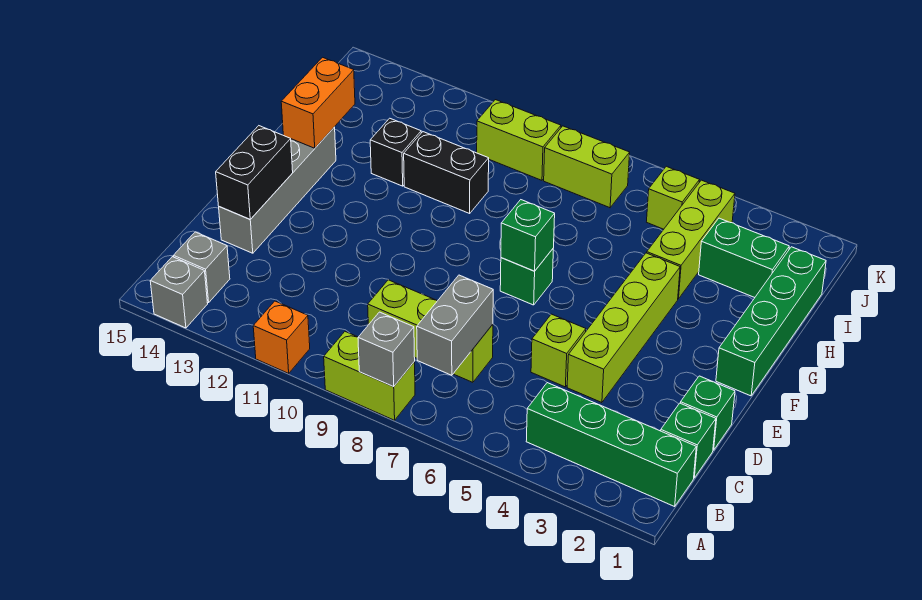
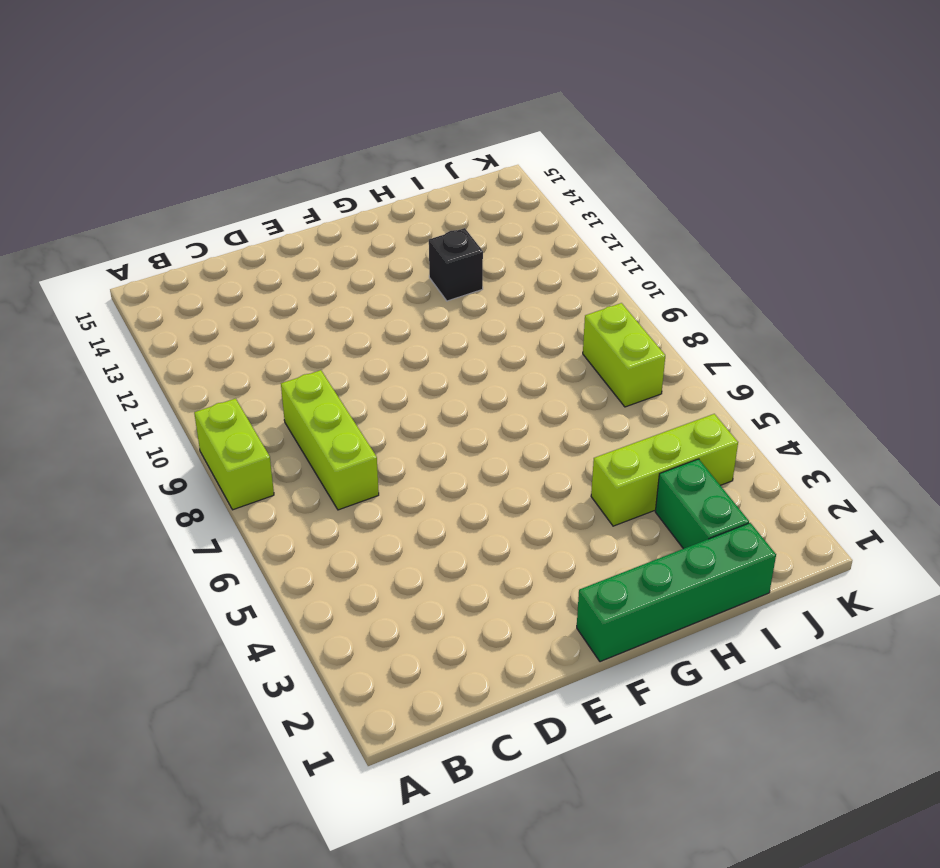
none -> orange 1x1 brick [253,301,310,373]
none -> grey 1x1 brick [150,257,208,328]
none -> green 1x4 brick [526,383,696,506]

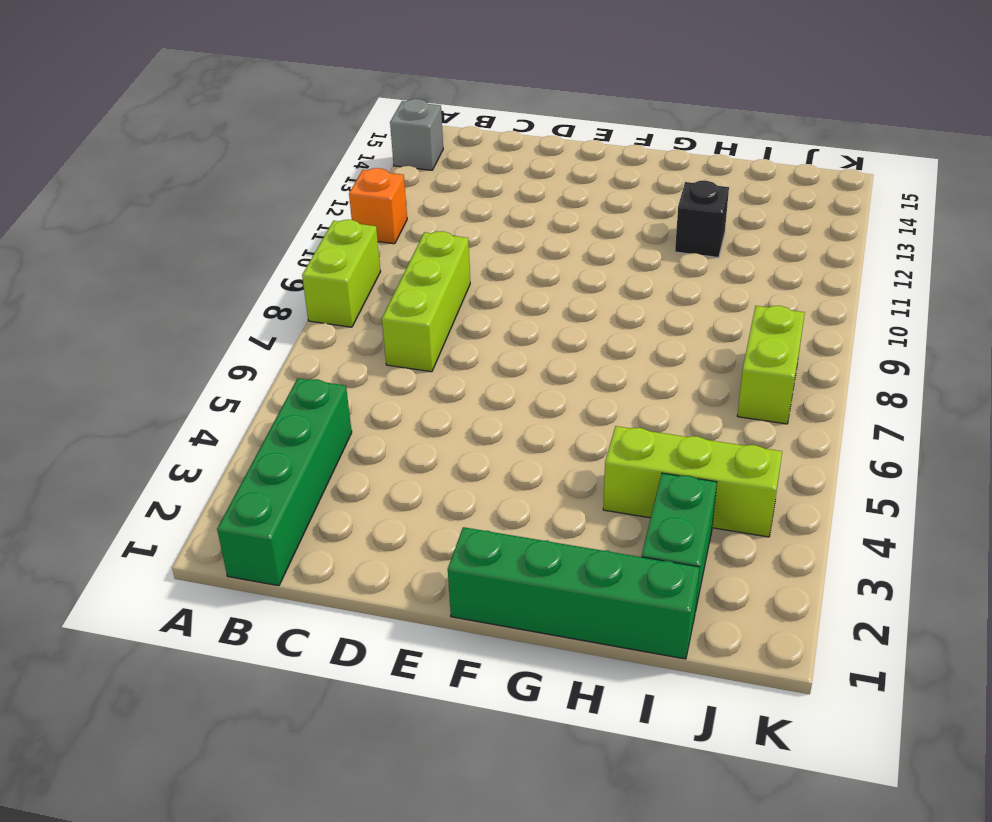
none -> grey 1x1 brick [174,232,230,303]
none -> green 1x1 brick [661,403,716,478]
none -> green 1x1 brick [681,376,735,450]

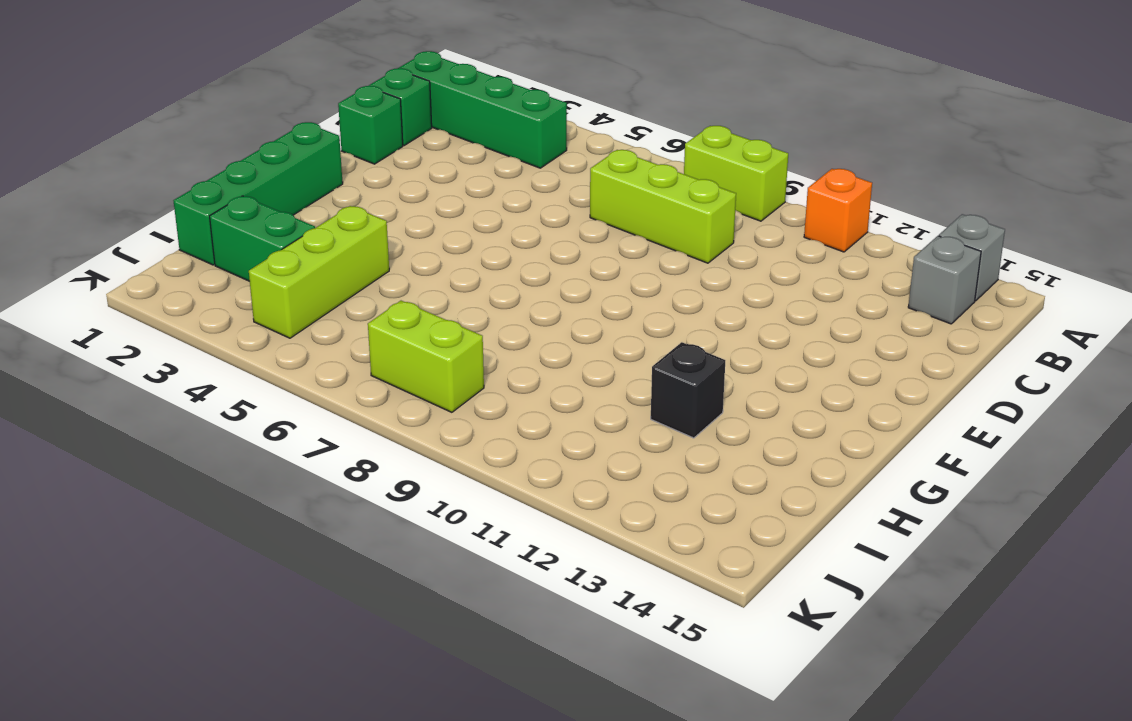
none -> lime 1x4 brick [567,253,680,403]
none -> lime 1x1 brick [531,314,586,387]
none -> grey 1x4 brick [219,127,336,253]

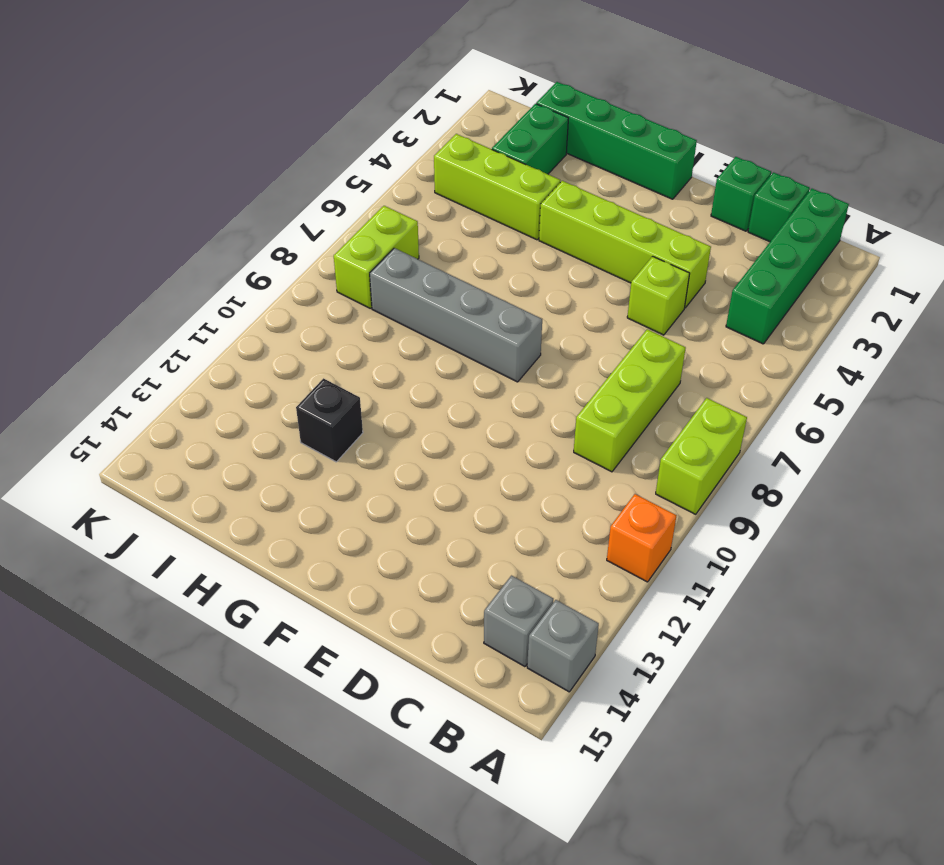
grey 1x4 brick [370,248,542,382] -> grey 1x4 brick moved to [219,127,336,253]
none -> green 1x1 brick [500,249,553,305]
none -> black 1x2 brick [404,132,489,213]
none -> lime 1x1 brick [647,166,699,229]

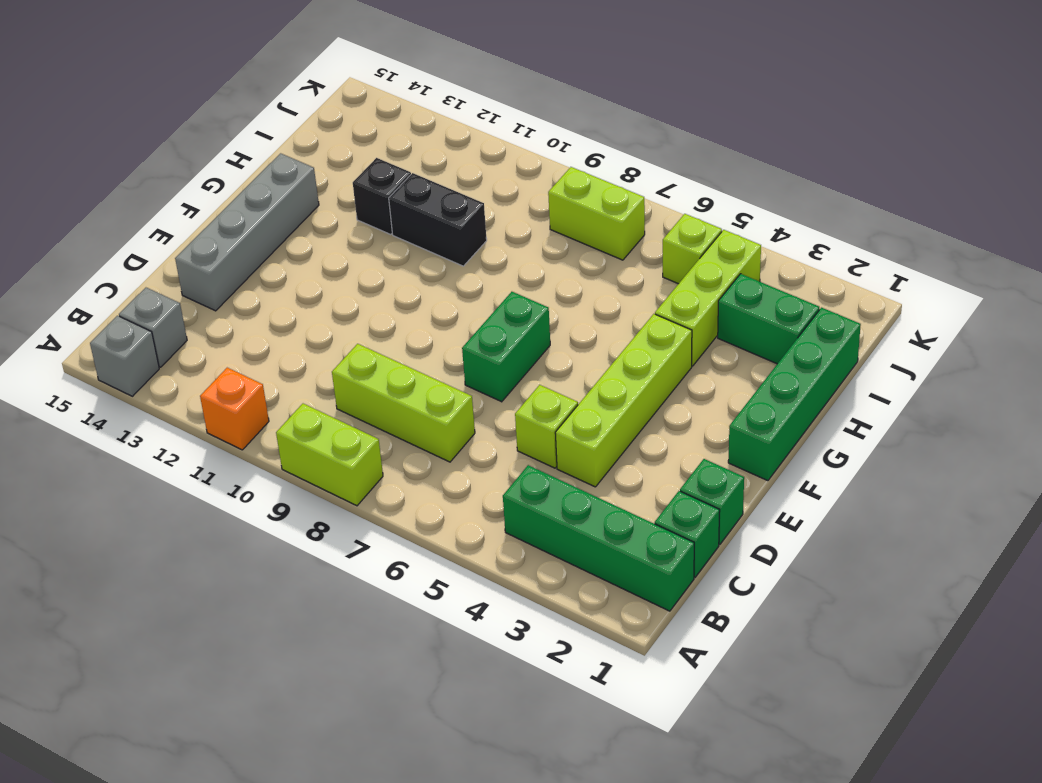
green 1x2 brick [462,292,550,402] -> green 1x1 brick [500,249,553,305]
none -> lime 1x2 brick [477,100,561,180]
none -> grey 1x1 brick [358,312,415,387]
none -> grey 1x2 brick [417,275,493,376]

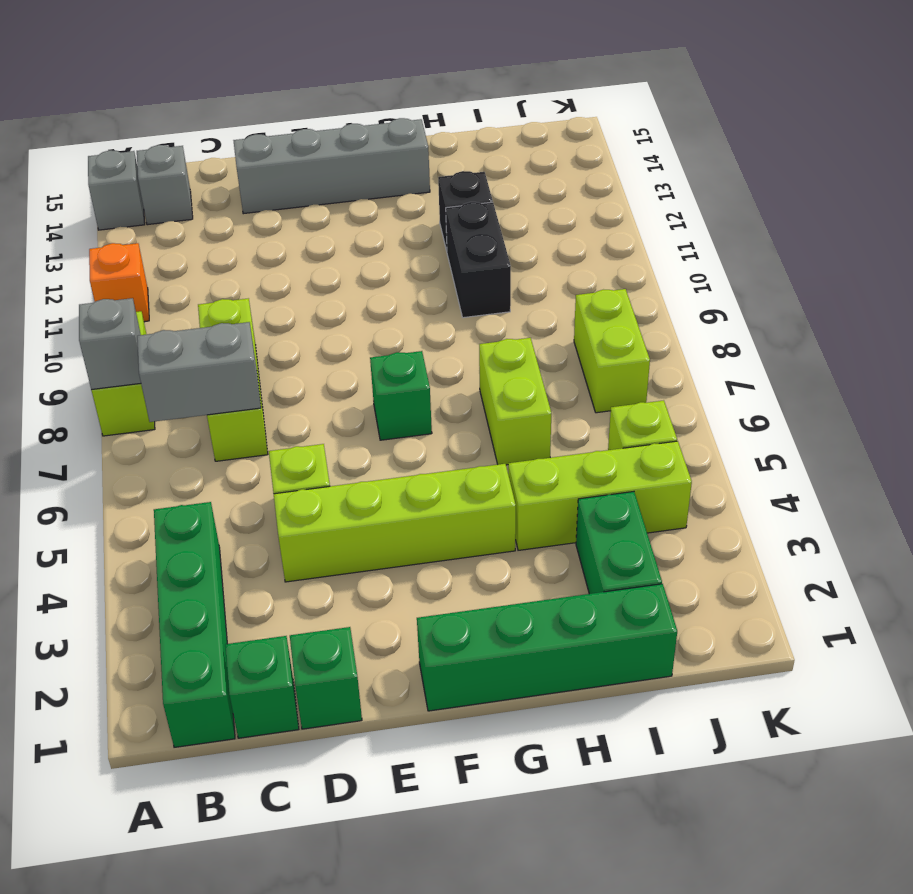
lime 1x2 brick [479,338,551,465] -> lime 1x2 brick moved to [477,100,561,180]
none -> black 1x2 brick [216,126,293,219]
none -> green 1x1 brick [501,200,555,271]
none -> orange 1x2 brick [281,57,355,148]

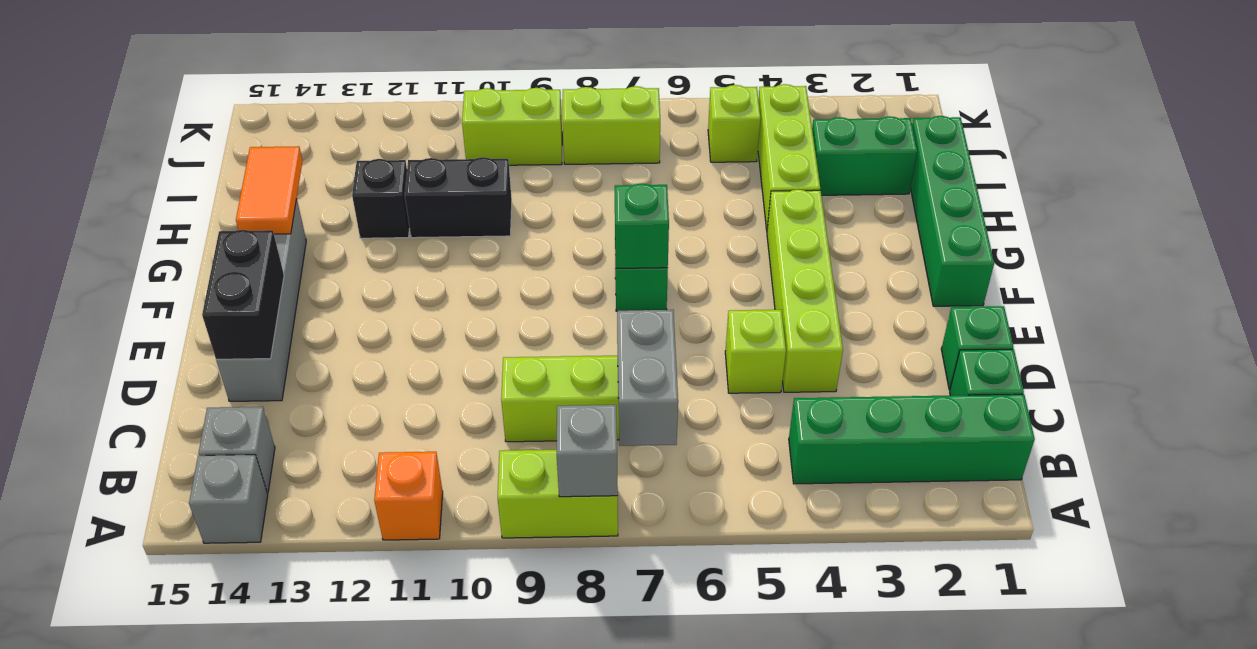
orange 1x2 tile [236,146,302,234] -> orange 1x2 brick [281,57,355,148]

